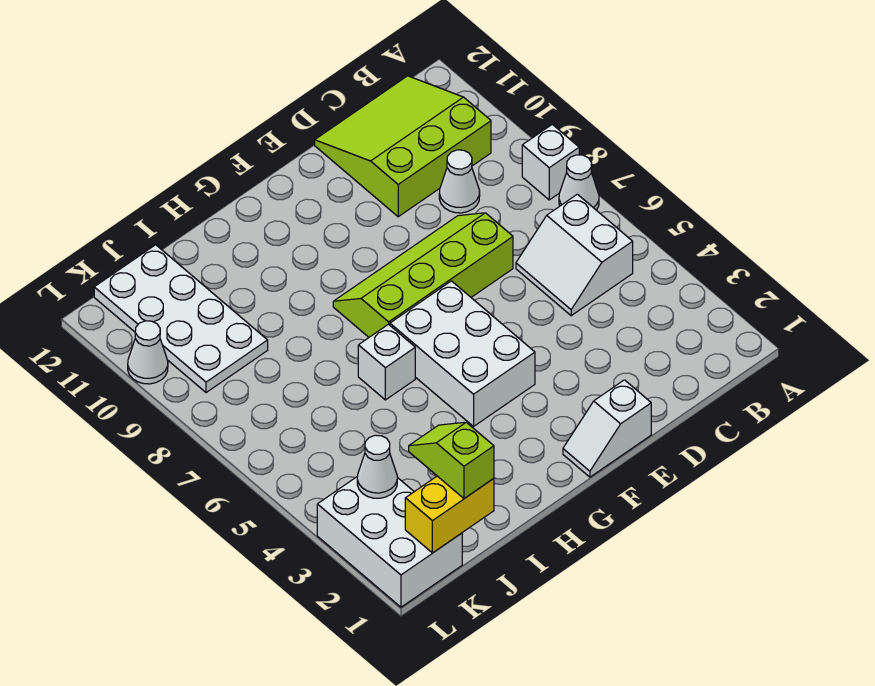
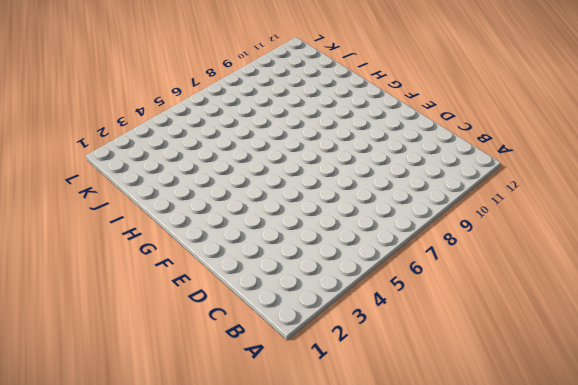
none -> white 1x1 cone [559,155,599,210]
none -> white 1x1 brick [522,124,579,200]
none -> white 2x2 slope [516,194,633,316]

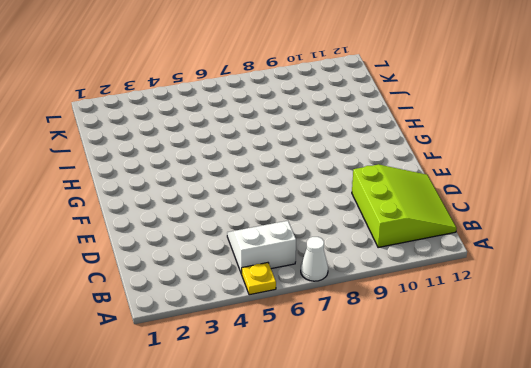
yellow 1x1 plate [242,263,276,295] -> none
none -> white 1x1 brick [522,124,579,200]
none -> white 1x1 cone [439,150,480,213]
none -> lime 2x4 slope [333,213,513,337]

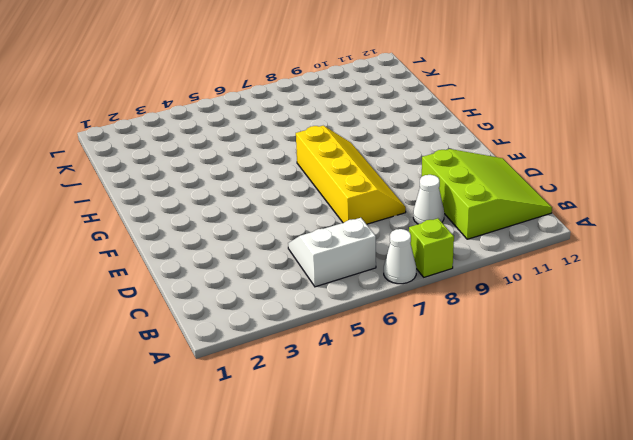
lime 1x1 brick [409,218,454,277] -> white 1x1 brick [522,124,579,200]
yellow 2x4 slope [296,126,406,224] -> lime 2x4 slope [333,213,513,337]
none -> white 1x2 slope [563,380,651,477]
none -> white 2x3 brick [390,281,535,426]
none -> white 1x1 brick [358,324,415,400]

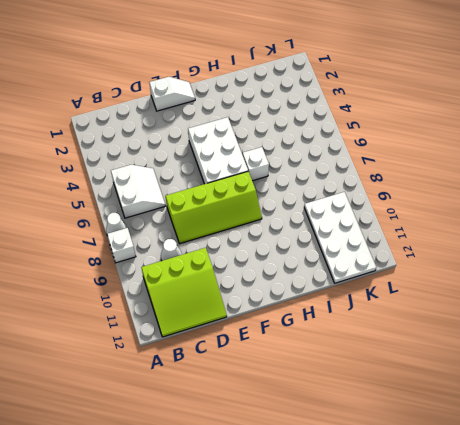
none -> white 2x3 brick [317,477,462,607]
none -> white 1x1 cone [128,321,168,384]
none -> yellow 1x2 brick [405,476,494,553]

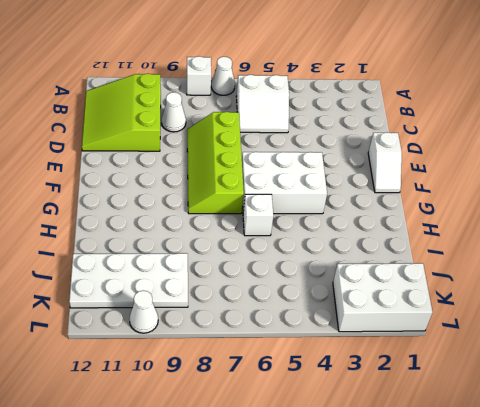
none -> yellow 1x2 brick [405,476,494,553]
none -> white 1x1 cone [357,435,397,498]
none -> lime 1x2 slope [409,422,494,498]

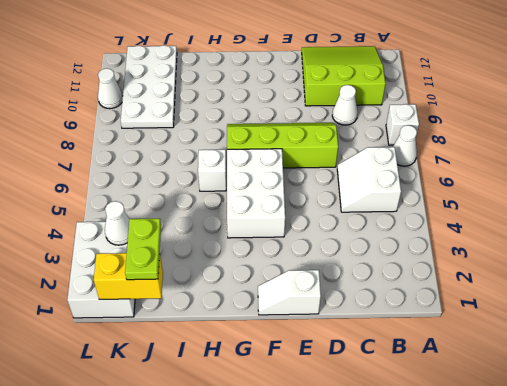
lime 1x2 plate [125,219,161,280] -> lime 1x2 slope [409,422,494,498]

